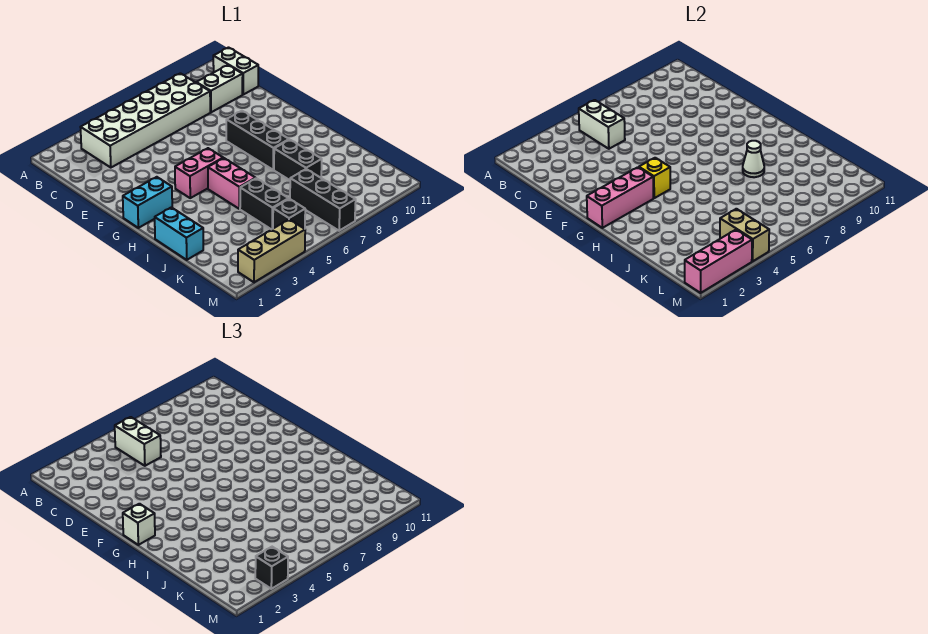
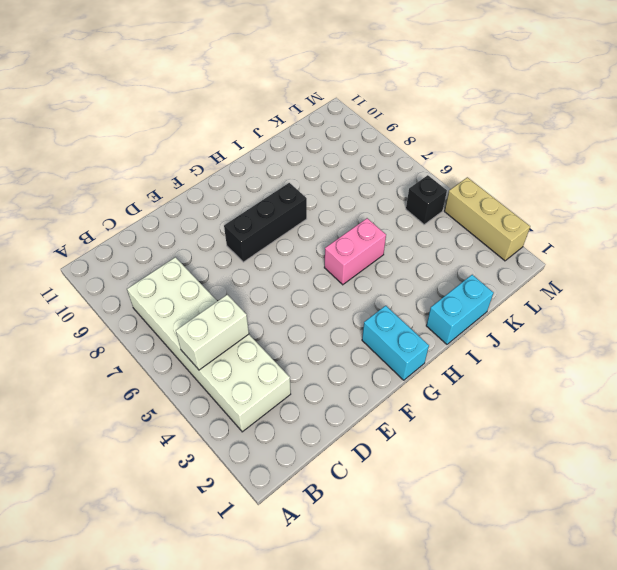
none -> white 1x2 brick [213,48,258,95]
none -> white 1x2 brick [196,65,243,112]
none -> pink 1x2 brick [175,148,223,198]

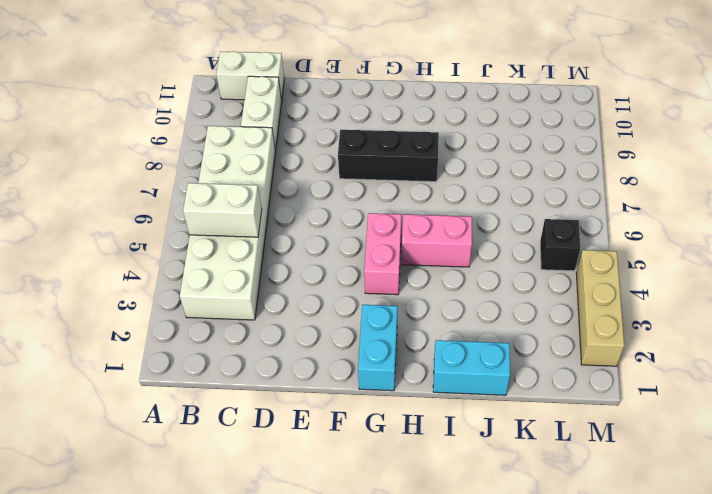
none -> black 1x2 brick [274,140,322,180]
none -> black 1x2 brick [240,178,289,230]
none -> black 1x3 brick [290,169,356,231]

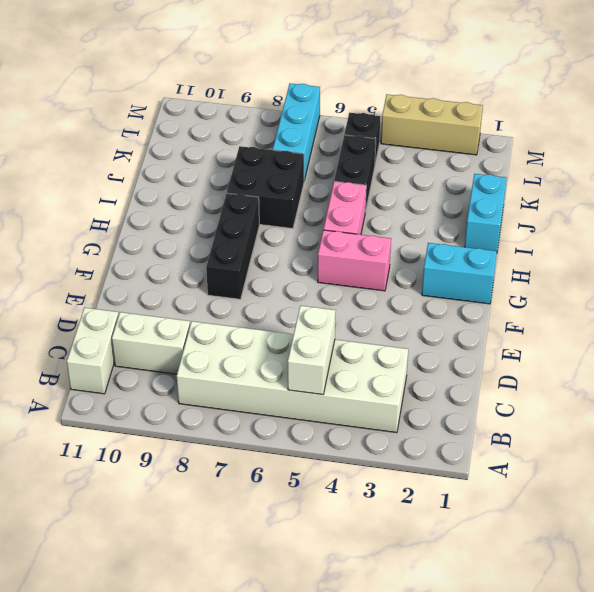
black 2x2 brick [227,146,304,228] -> black 1x2 brick [274,140,322,180]
cyan 1x3 brick [273,84,320,180] -> black 1x3 brick [290,169,356,231]
none -> pink 1x3 brick [587,167,653,228]
none -> yellow 1x1 brick [639,158,670,198]
none -> white 1x1 cone [743,141,764,177]

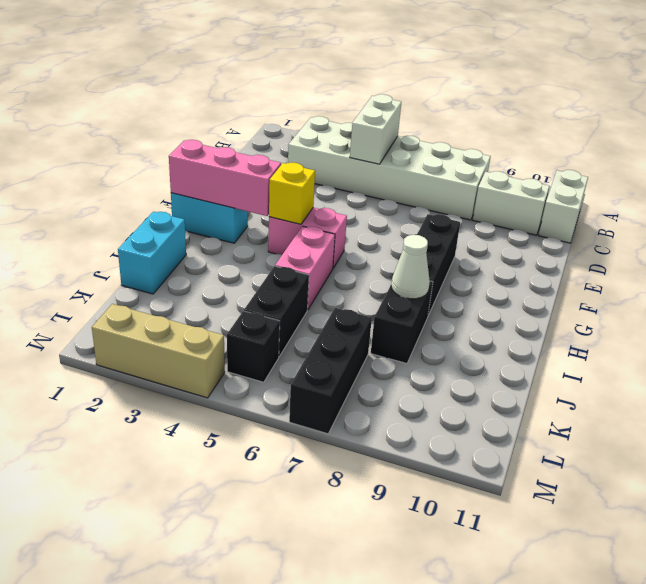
none -> tan 1x2 brick [720,209,769,261]
none -> pink 1x3 brick [685,230,752,293]
none -> white 1x2 brick [115,417,161,466]

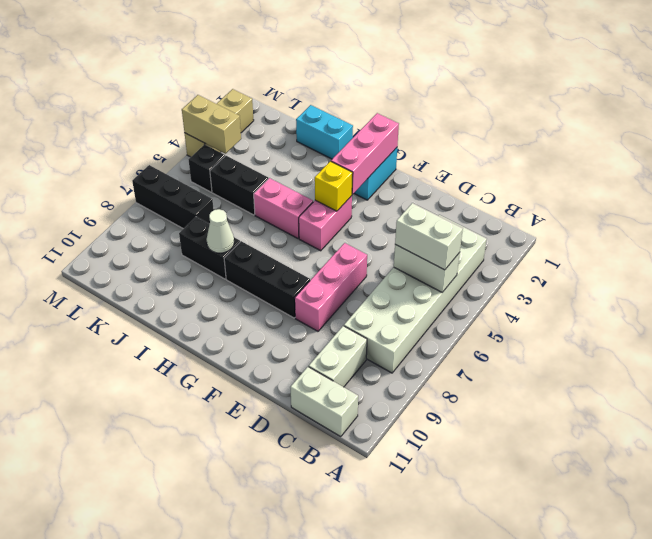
pink 1x3 brick [295,243,367,331] -> pink 1x3 brick moved to [685,230,752,293]
none -> white 1x1 brick [123,504,155,545]
none -> black 1x1 brick [255,547,288,589]

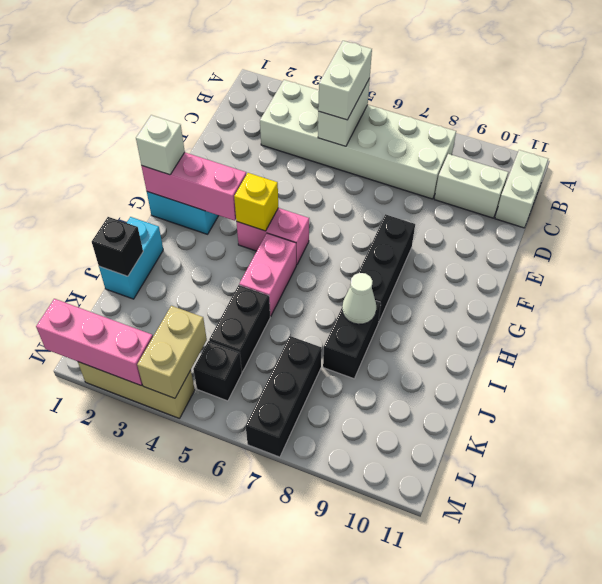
black 1x1 brick [92,217,143,276] -> black 1x1 brick moved to [255,547,288,589]

